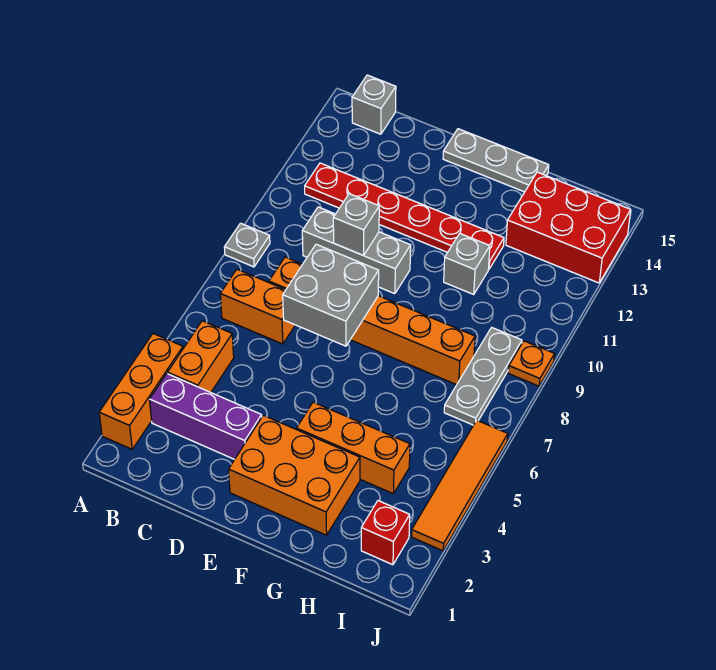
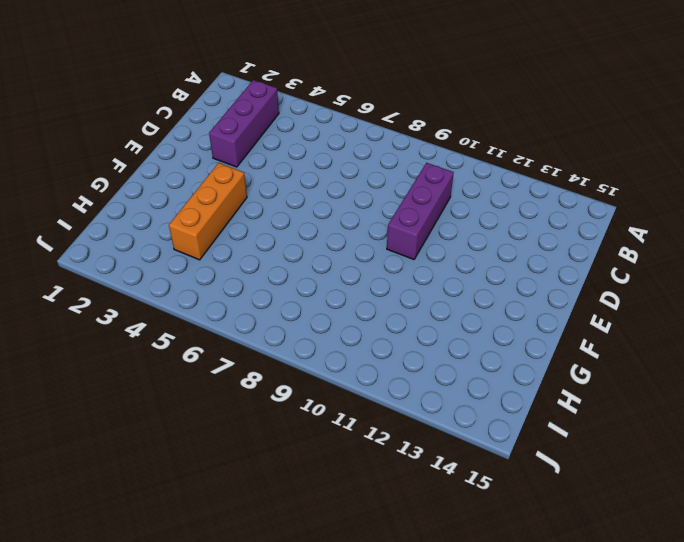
purple 1x3 brick [387,163,454,259] -> grey 1x3 brick [302,207,411,294]
none -> orange 1x3 brick [99,334,183,449]
none -> grey 1x1 plate [224,223,270,267]
none -> orange 1x2 brick [168,321,234,392]

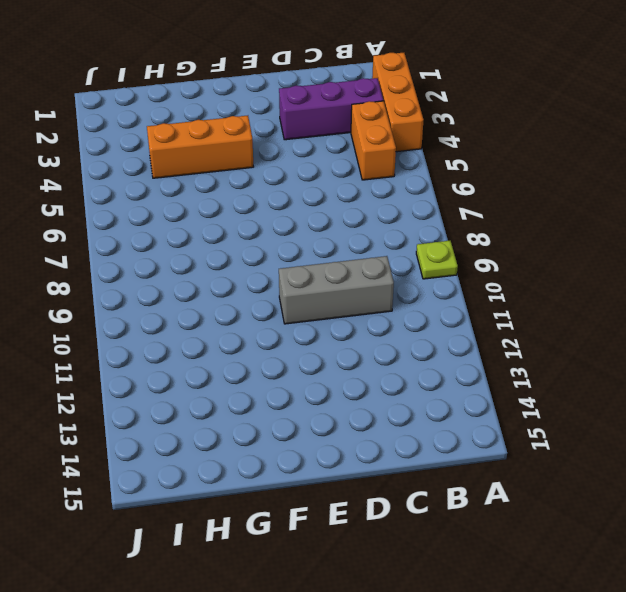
lime 1x1 plate [416,241,458,279] -> grey 1x1 plate [224,223,270,267]
none -> orange 1x2 brick [220,269,295,344]
none -> red 1x6 plate [305,163,504,269]
none -> grey 1x1 brick [352,75,396,134]

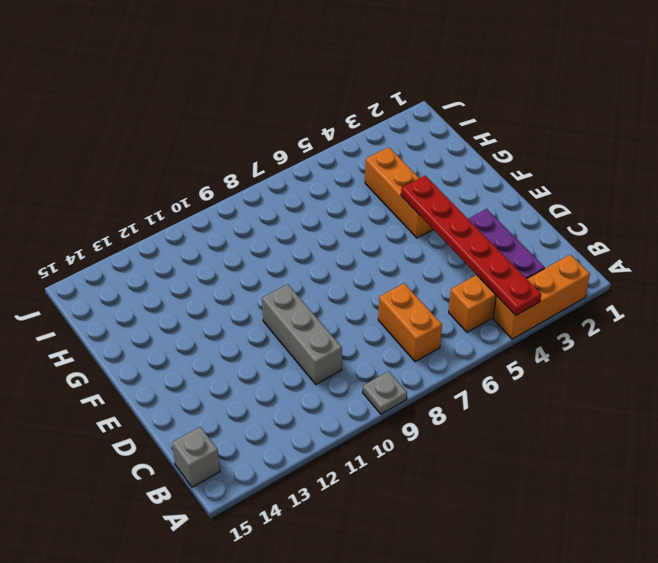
red 1x6 plate [401,176,541,315] -> red 1x6 plate moved to [305,163,504,269]
none -> orange 1x6 brick [269,257,475,385]
none -> orange 2x3 brick [229,415,360,535]
none -> grey 1x3 plate [443,129,549,192]

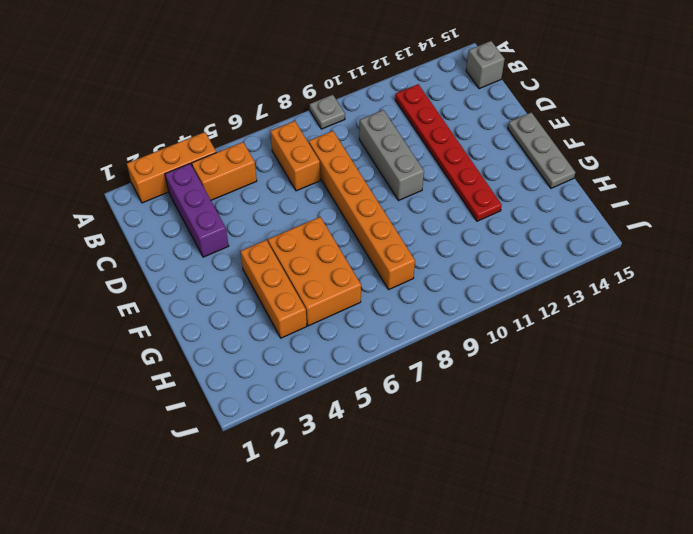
orange 2x3 brick [268,217,361,326] -> orange 2x3 brick moved to [229,415,360,535]
none -> grey 1x1 brick [444,234,490,294]
none -> red 2x3 brick [506,172,631,283]
none -> red 1x1 brick [361,501,410,565]

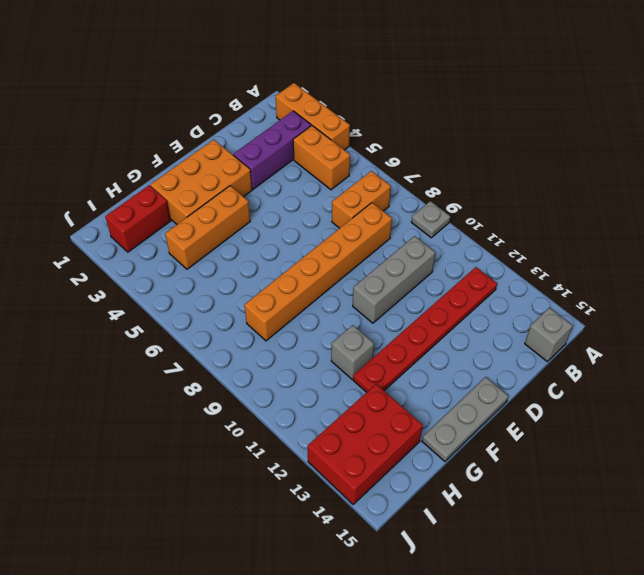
red 1x2 brick [105,185,171,252] -> red 1x1 brick [361,501,410,565]
none -> grey 1x3 plate [444,327,522,425]
none -> orange 1x4 tile [412,420,508,551]
none -> orange 1x1 plate [508,341,554,386]

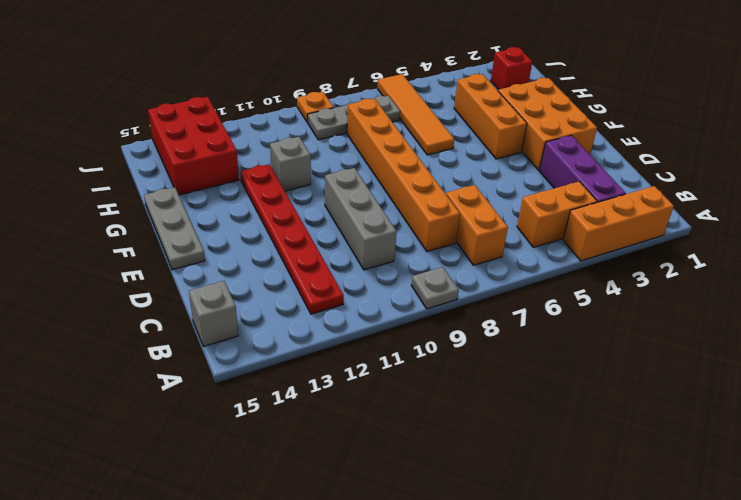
orange 1x4 tile [377,74,454,155] -> orange 1x4 tile turned to [412,420,508,551]
none -> grey 2x2 brick [283,244,379,346]
none -> grey 1x1 brick [333,194,379,255]

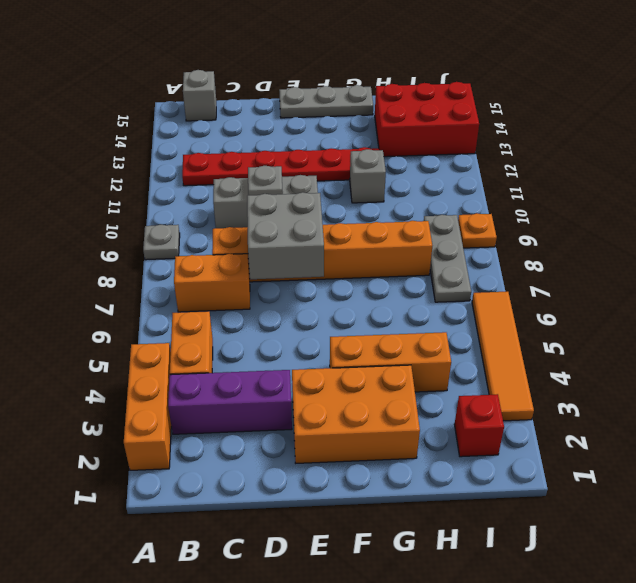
grey 1x1 plate [248,166,283,195] -> grey 1x1 brick [333,194,379,255]

